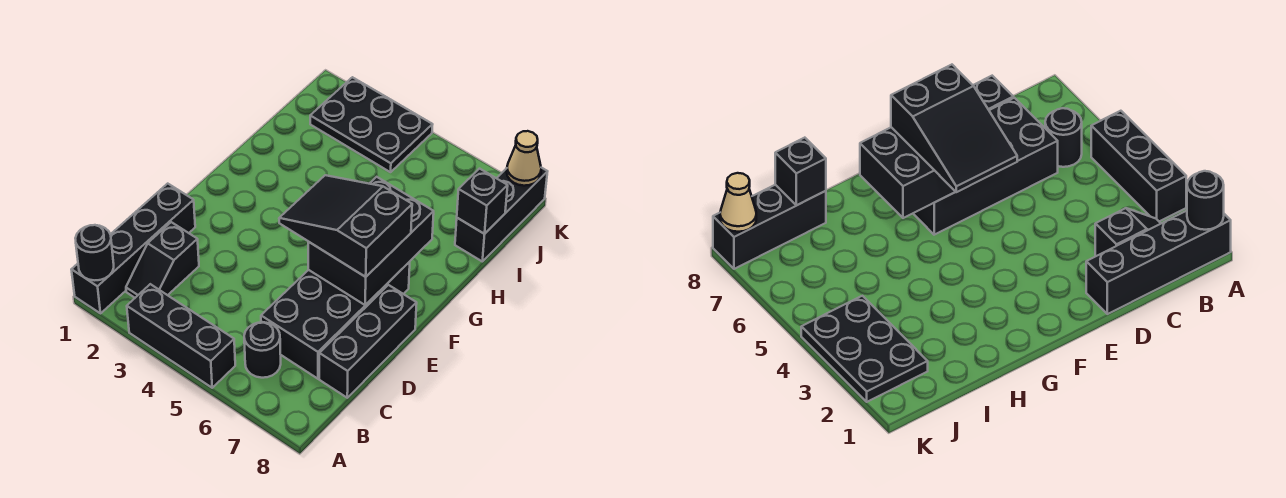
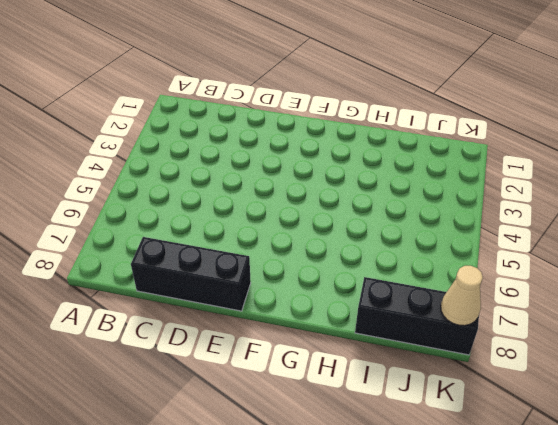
none -> black 1x4 brick [71,184,195,313]
none -> black 1x3 brick [127,284,235,388]
none -> black 1x2 slope [126,222,199,298]

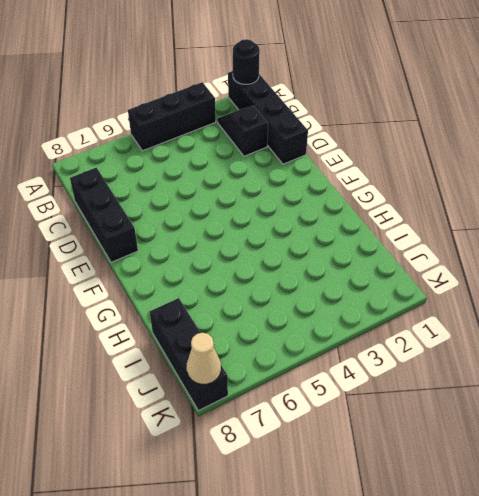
none -> black 1x1 round brick [244,322,281,378]
none -> black 2x4 brick [261,262,410,379]
none -> black 2x3 plate [310,77,433,172]

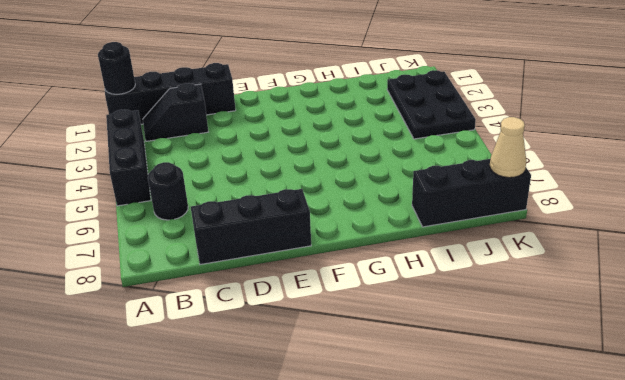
none -> black 2x4 brick [261,262,410,379]
none -> black 2x3 brick [308,177,434,305]
none -> black 1x1 brick [457,169,508,234]

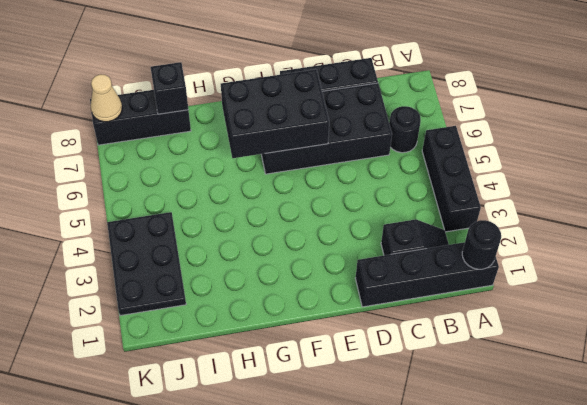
none -> black 2x3 slope [279,175,412,277]

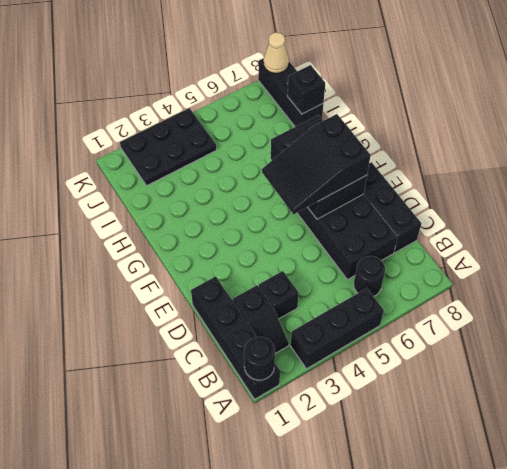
black 1x1 brick [259,271,299,319] -> none

